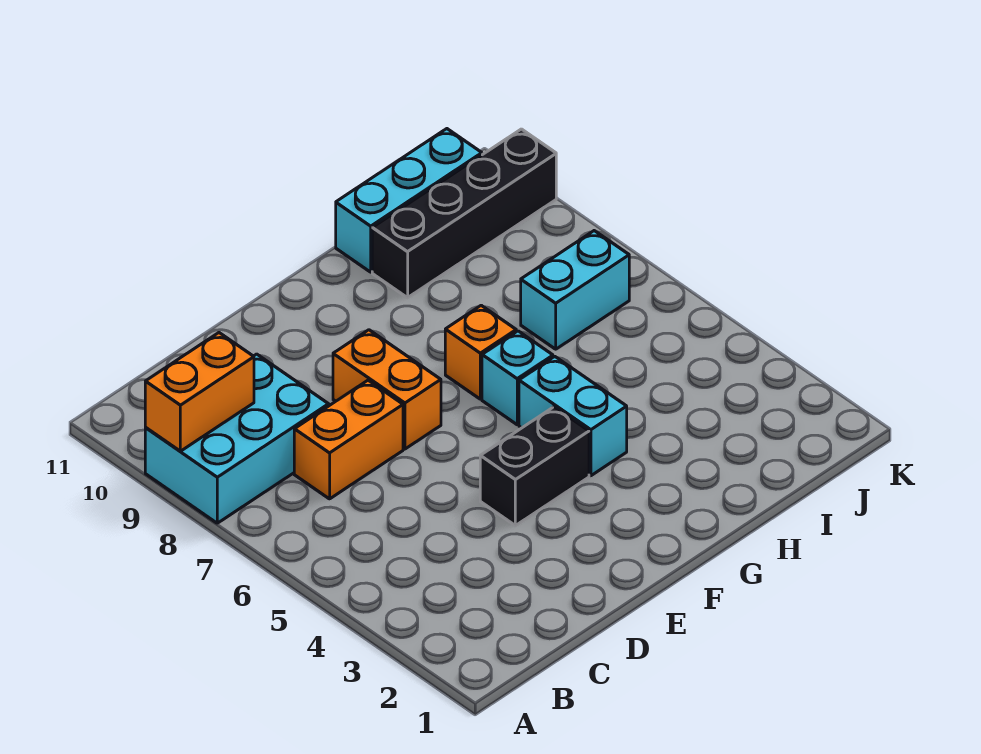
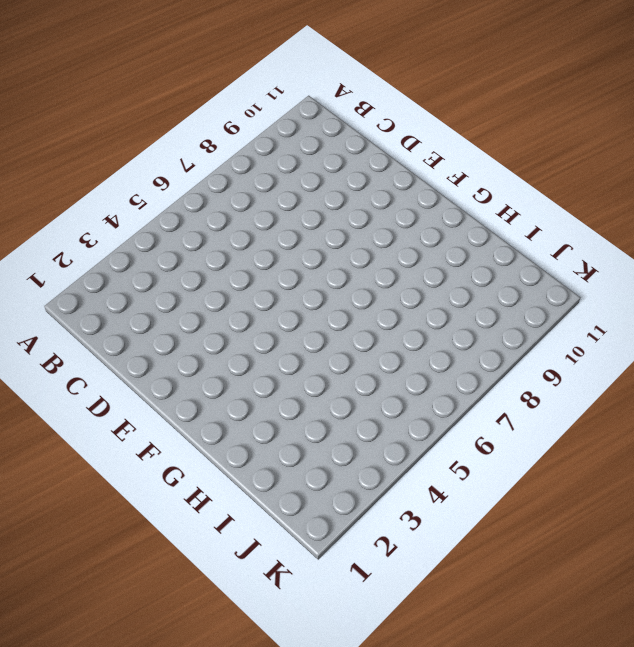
none -> cyan 2x3 brick [145,354,329,523]
none -> orange 1x2 brick [294,380,403,499]

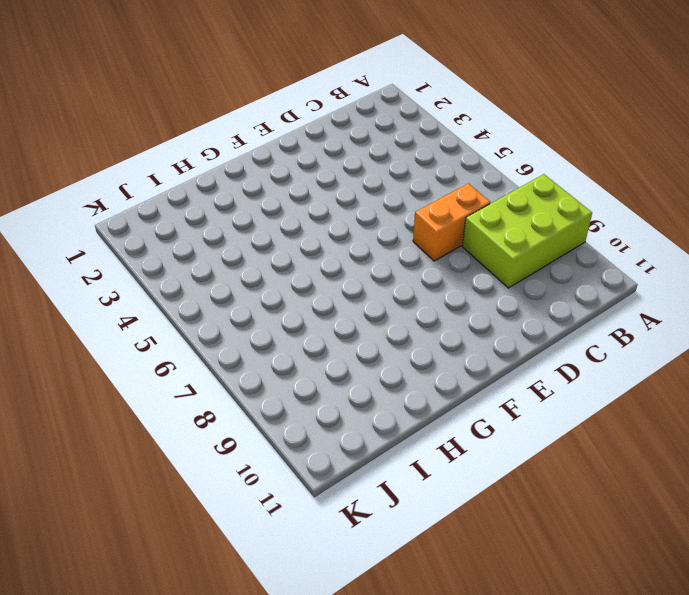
lime 2x3 brick [462,174,592,288] -> cyan 2x3 brick [145,354,329,523]
none -> black 1x2 brick [480,407,589,526]
none -> orange 1x2 brick [333,330,441,449]

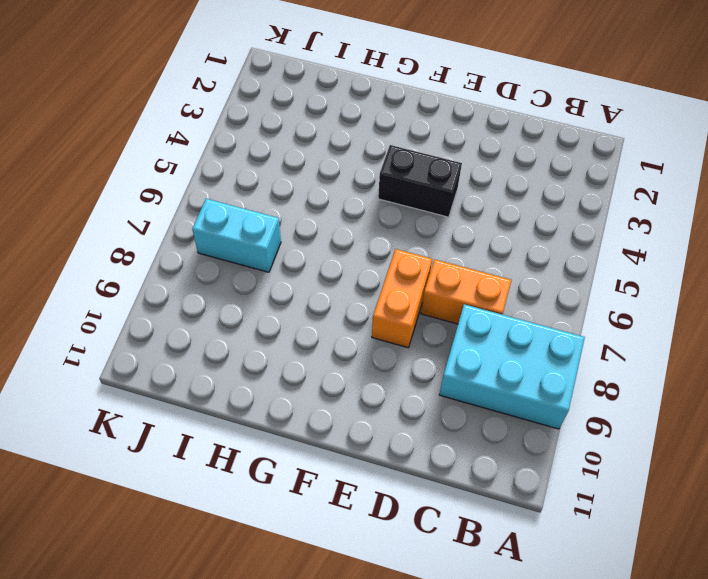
none -> cyan 1x2 brick [519,357,627,476]
none -> cyan 1x1 brick [482,331,553,425]

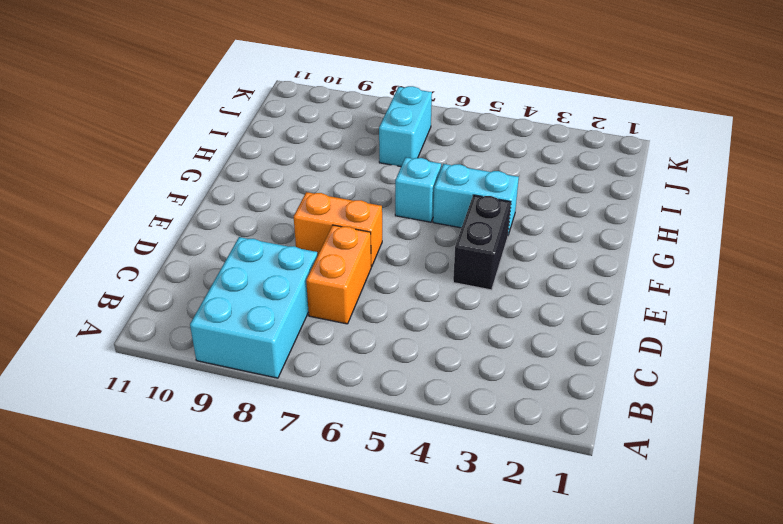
none -> orange 1x1 brick [445,305,516,399]
none -> black 1x4 brick [372,129,556,298]

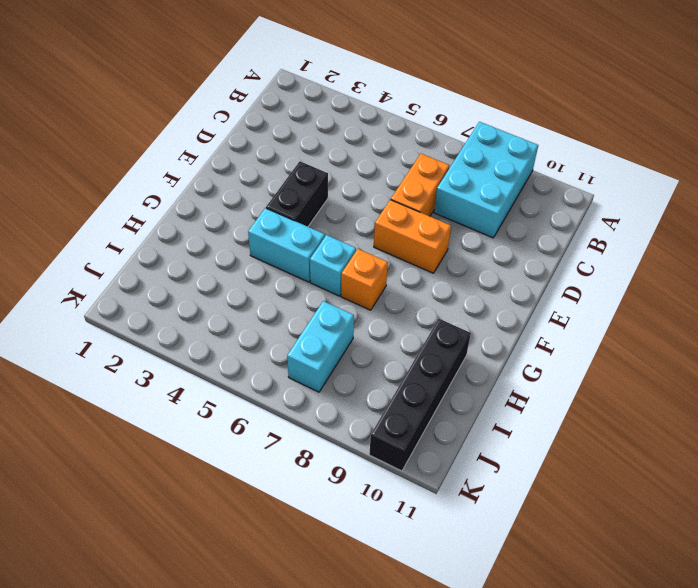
none -> cyan 1x3 brick [336,129,482,272]
none -> orange 1x2 brick [145,333,254,451]

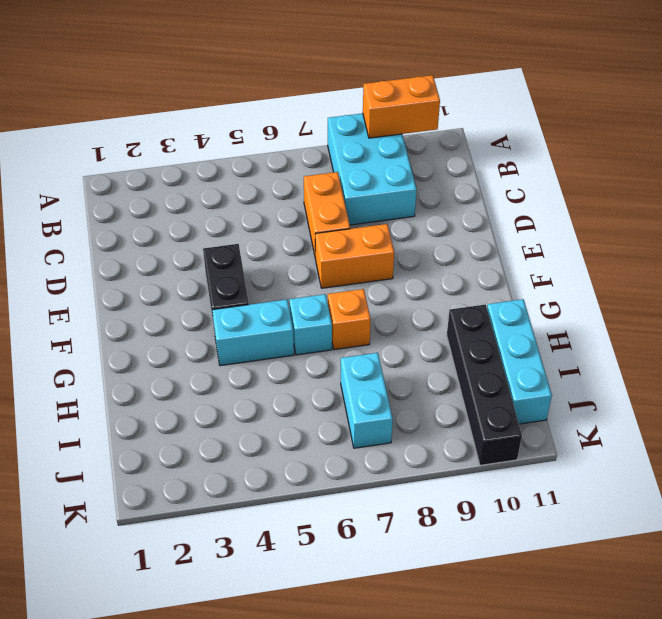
orange 1x2 brick [363,75,440,138] -> orange 1x2 brick turned to [145,333,254,451]

